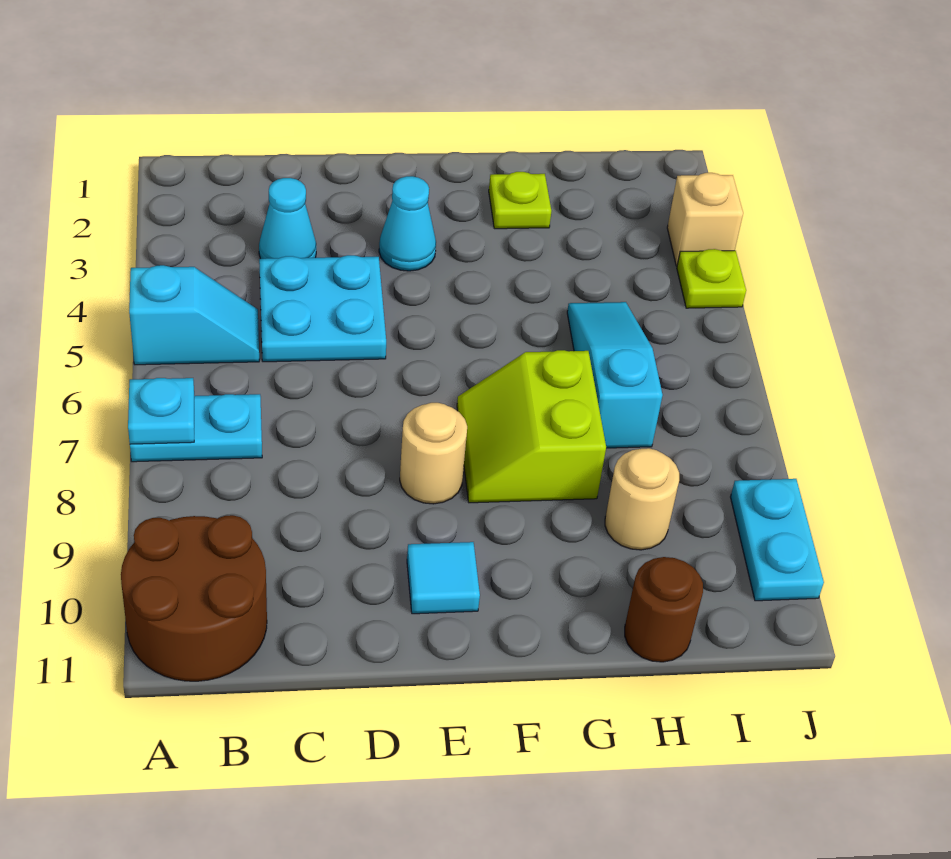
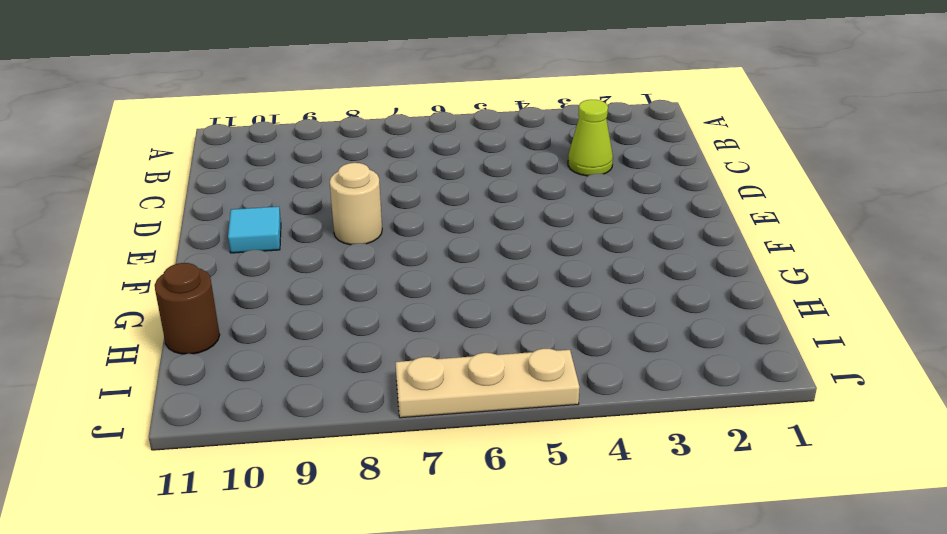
lime 1x1 cone [568,100,613,176] -> cyan 1x1 cone [259,178,316,259]
tan 1x3 plate [395,348,580,418] -> none
none -> cyan 1x2 slope [129,265,259,365]
none -> cyan 1x2 plate [130,394,262,462]
none -> brown 2x2 round brick [121,515,267,681]

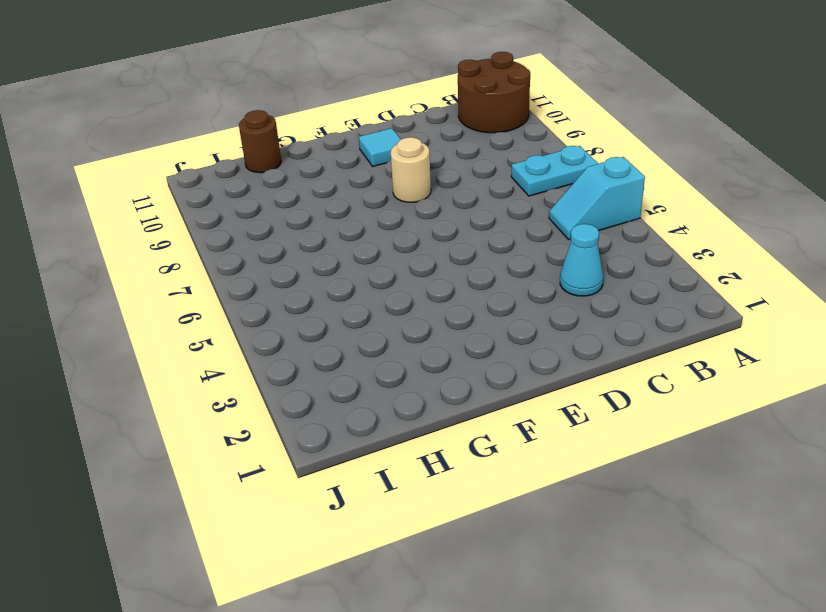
none -> cyan 2x2 plate [259,255,386,362]
none -> cyan 1x1 cone [379,176,436,271]
none -> lime 2x2 slope [457,350,606,503]

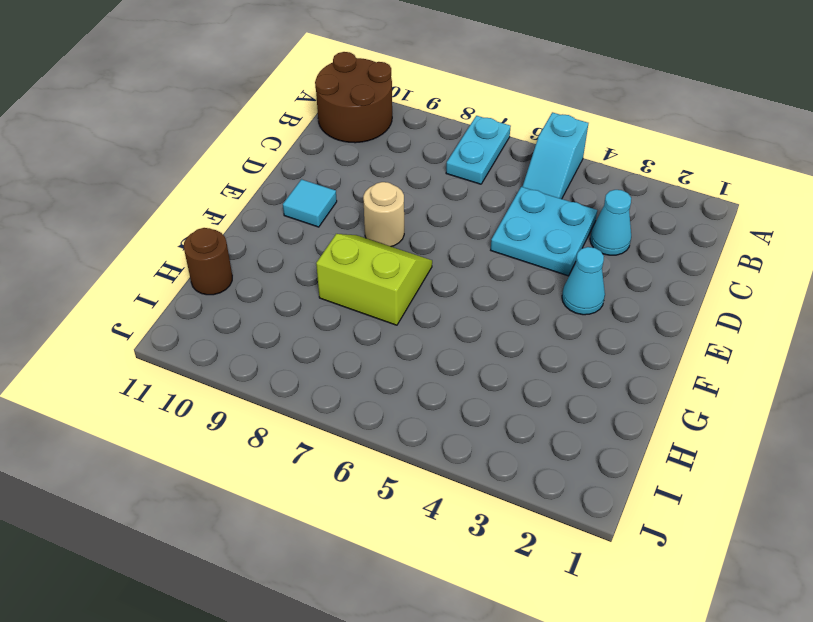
none -> lime 1x1 plate [489,172,551,229]
none -> cyan 1x3 slope [567,302,663,448]
none -> tan 1x1 round brick [605,448,679,550]

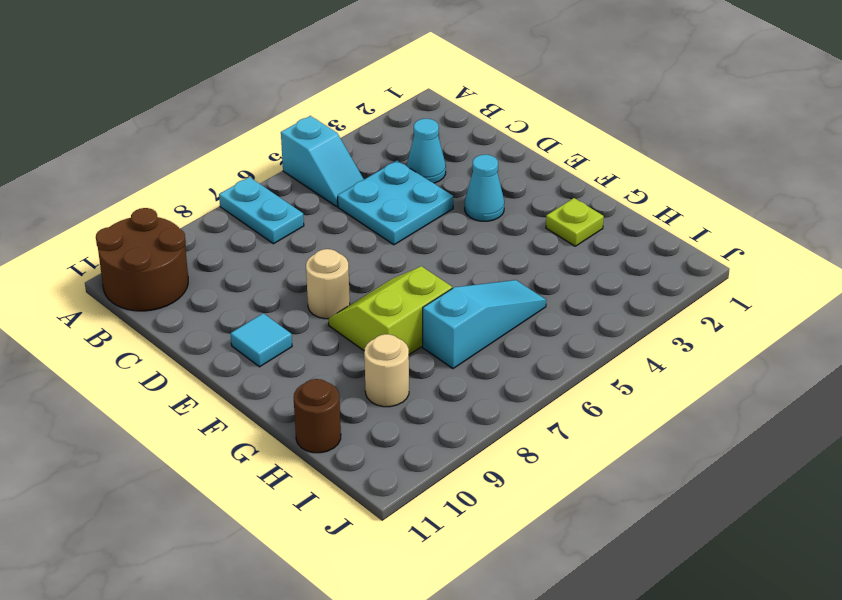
none -> tan 1x1 brick [667,173,743,266]
none -> lime 1x1 plate [677,249,746,308]
none -> cyan 1x2 plate [731,479,824,601]

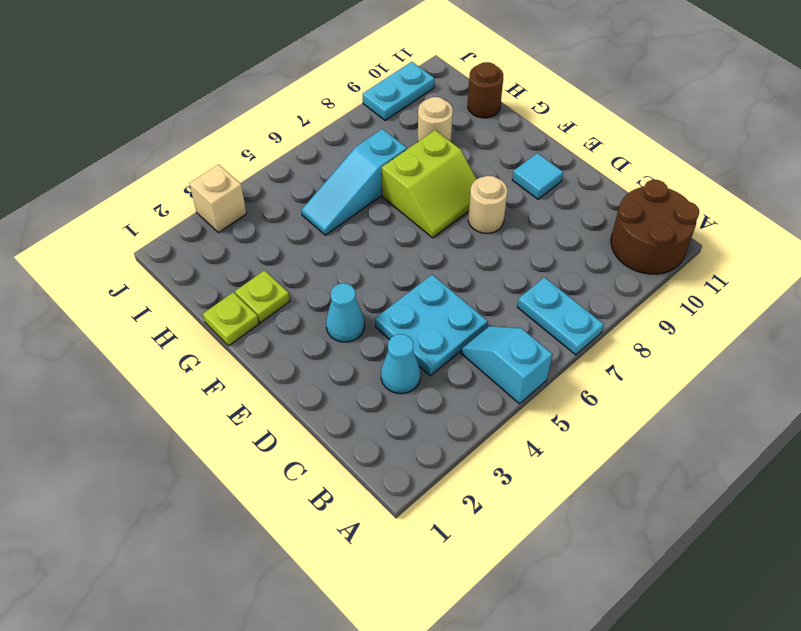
lime 1x1 plate [203,292,259,346] -> lime 1x1 plate moved to [677,249,746,308]
none -> cyan 1x1 plate [128,378,194,444]

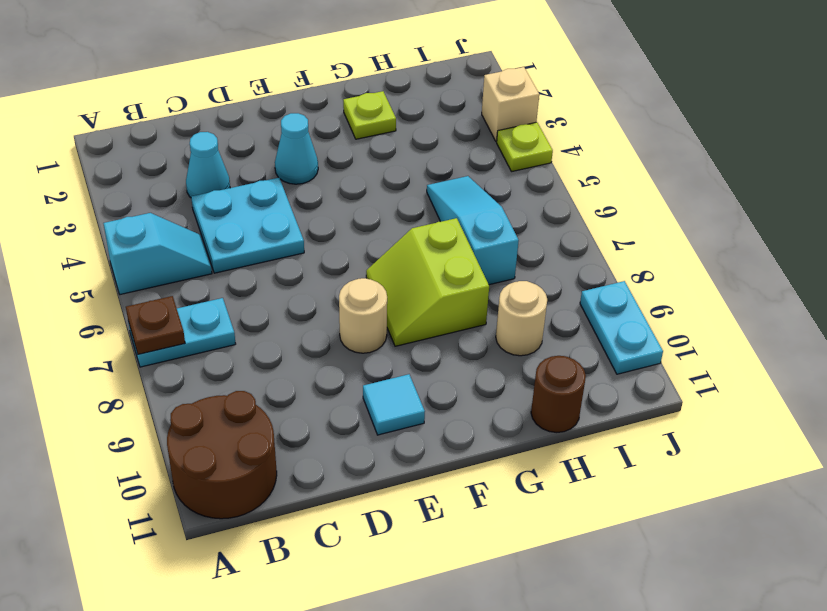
brown 1x1 plate [126,296,185,354] -> cyan 1x1 plate [128,378,194,444]

